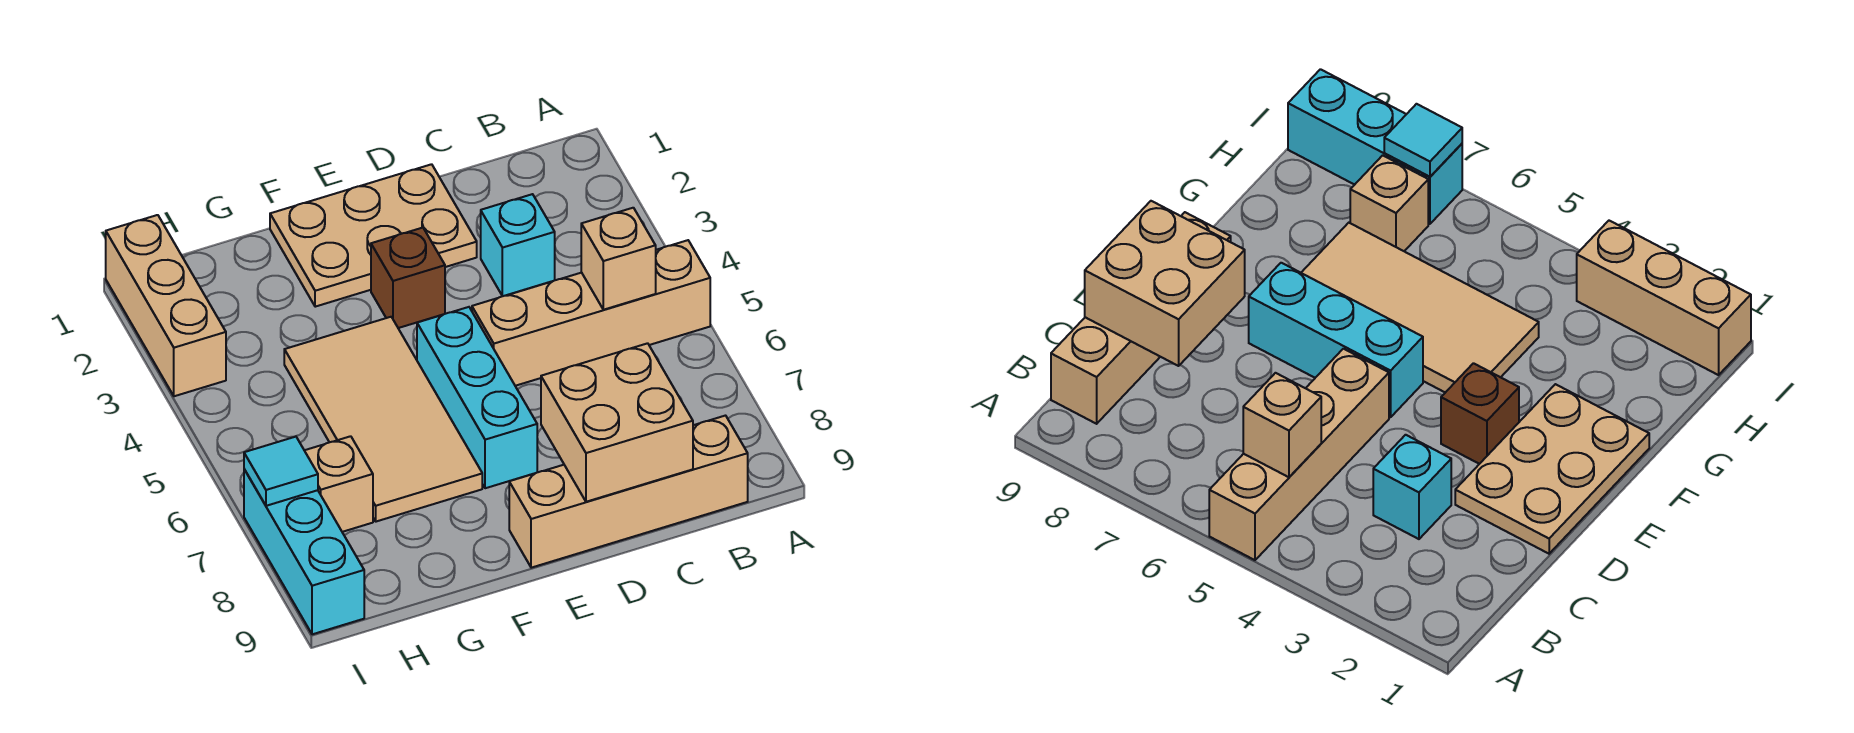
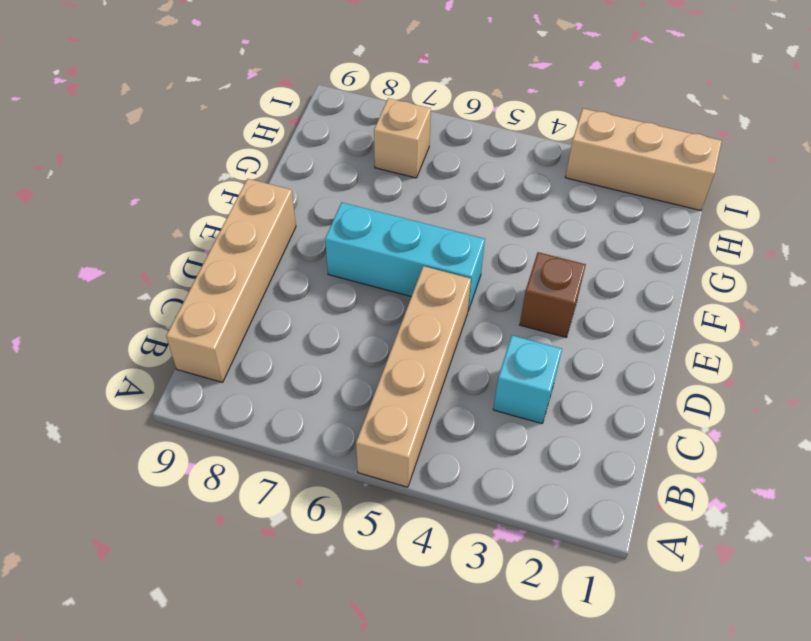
none -> tan 2x3 plate [270,164,477,307]
none -> tan 2x4 tile [284,317,482,522]
none -> cyan 1x3 brick [244,469,364,634]

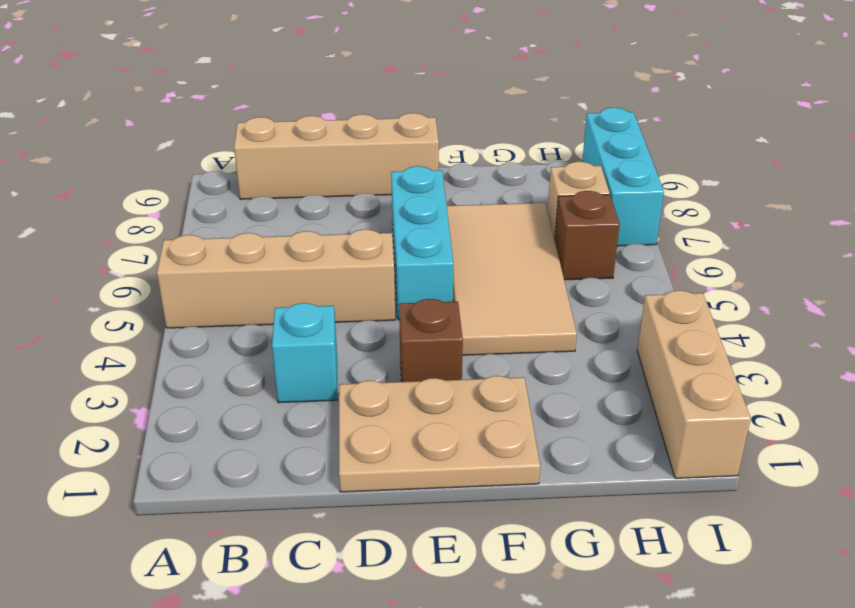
brown 1x1 brick [555,191,620,280] -> none
none -> tan 1x1 brick [581,208,656,310]
none -> tan 2x2 brick [541,343,693,502]
none -> cyan 1x1 tile [244,437,318,506]

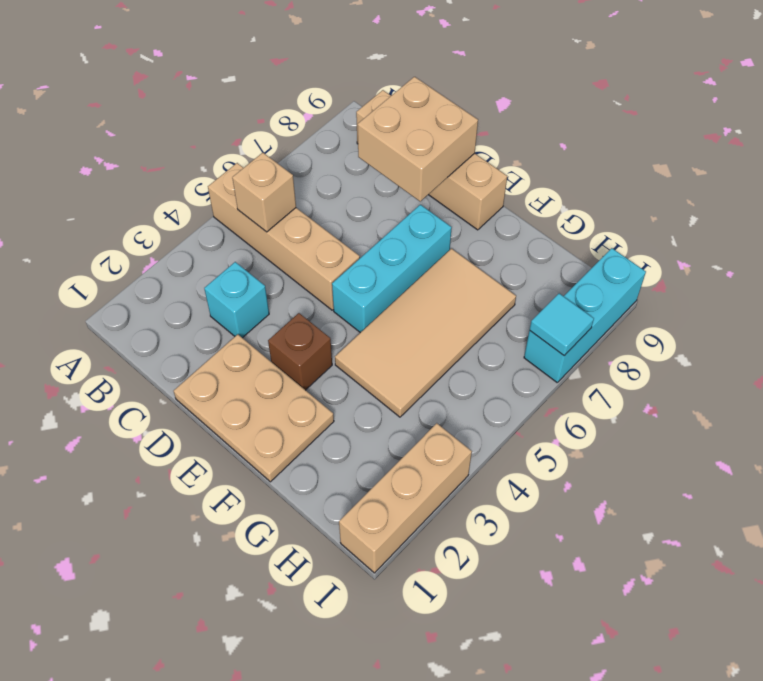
none -> tan 1x1 brick [304,436,373,532]

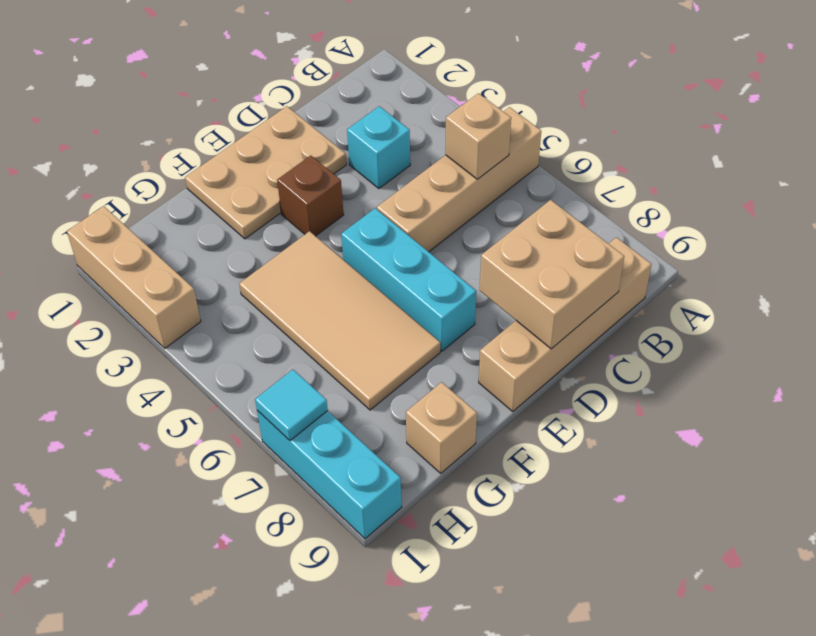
tan 1x1 brick [406,382,477,473] -> tan 1x1 brick moved to [304,436,373,532]

